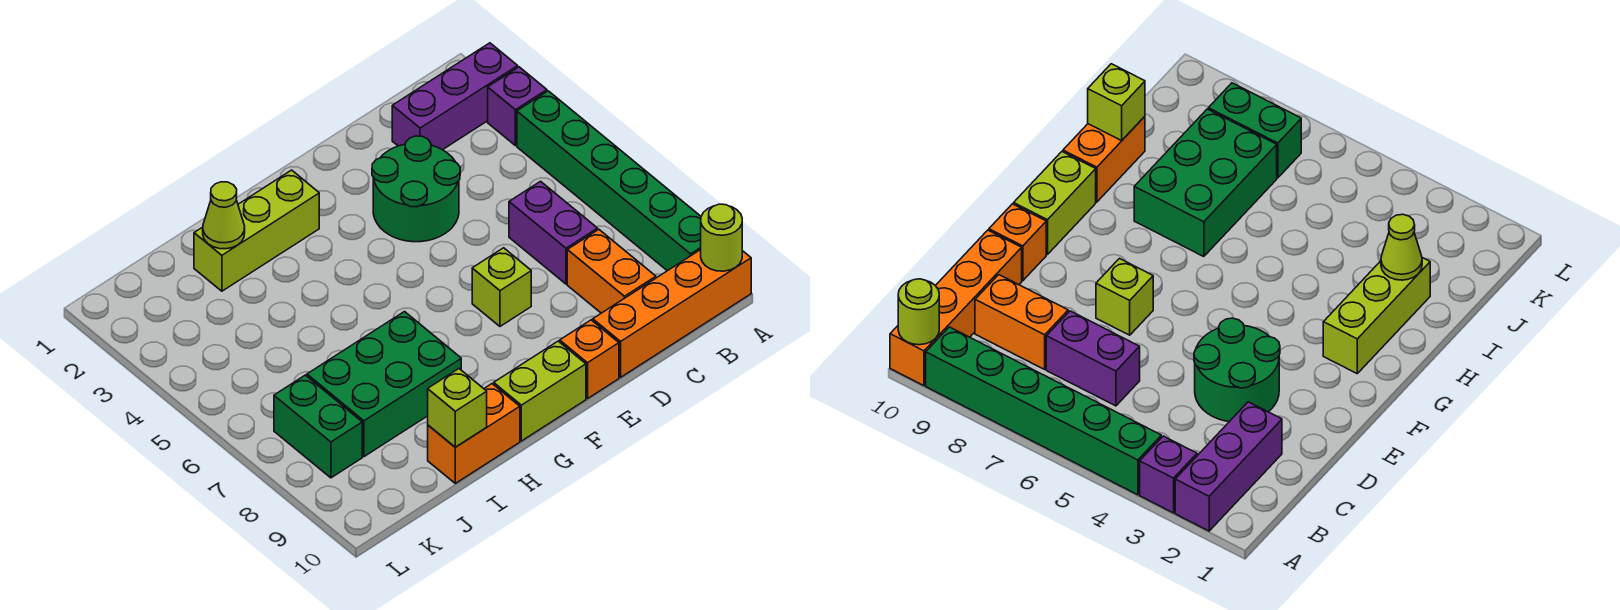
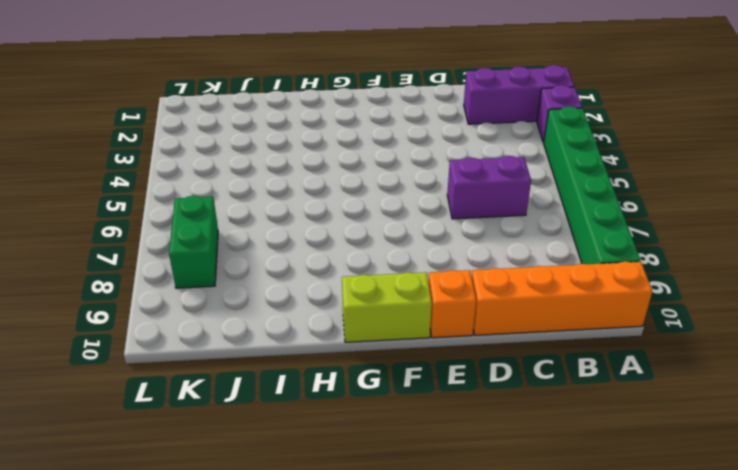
purple 1x2 brick [447,156,531,219] -> purple 1x2 brick turned to [509,181,598,284]
none -> orange 1x2 brick [567,230,656,313]
none -> green 2x2 round brick [372,136,460,242]
none -> lime 1x1 brick [472,248,531,326]

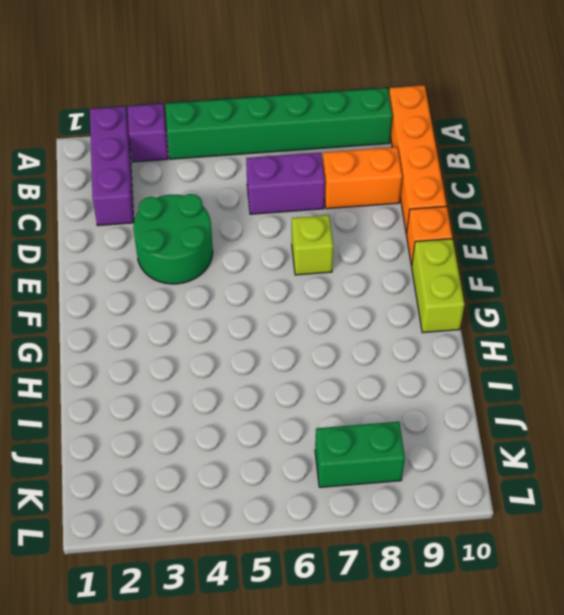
none -> lime 1x3 brick [194,170,319,291]
none -> green 2x3 brick [307,312,461,457]
none -> orange 1x2 brick [428,384,520,483]

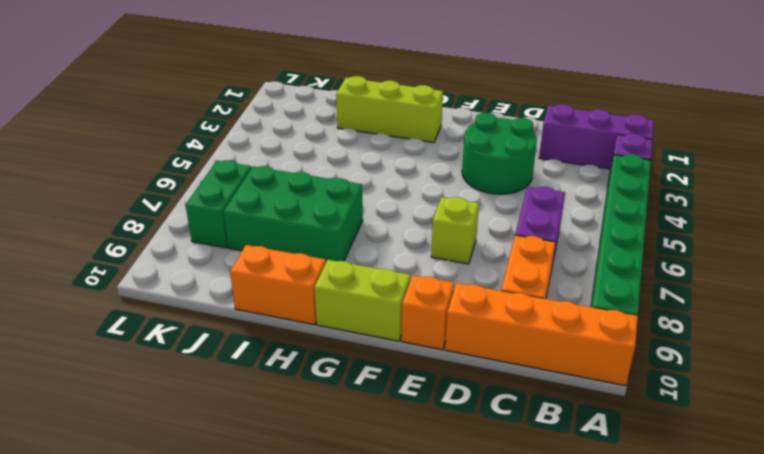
none -> lime 1x1 round brick [701,204,742,271]
none -> lime 1x1 cone [203,182,245,249]
none -> lime 1x1 brick [428,369,487,447]

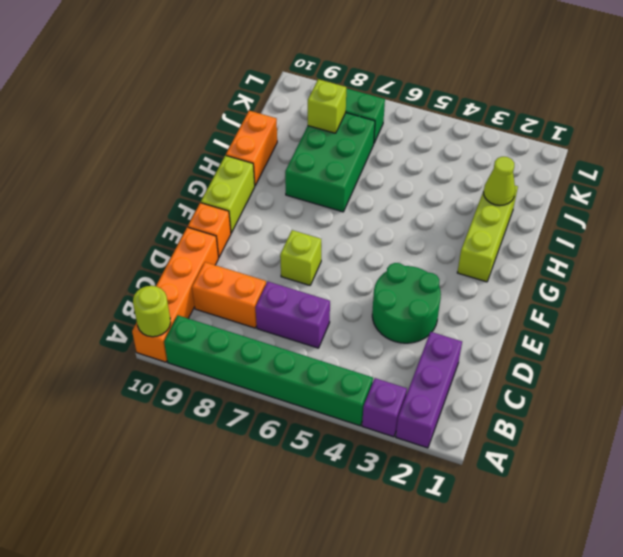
lime 1x1 brick [308,79,346,133] -> lime 1x1 brick moved to [428,369,487,447]

